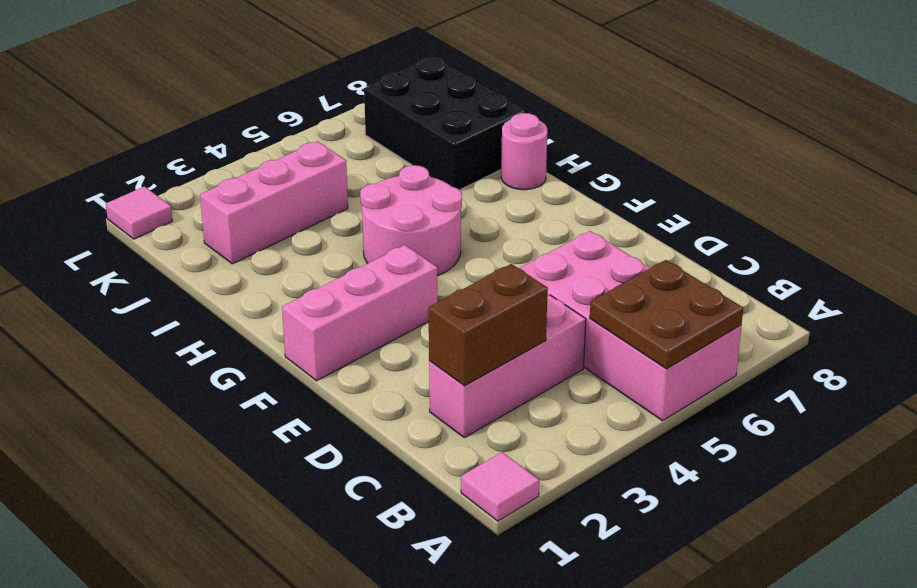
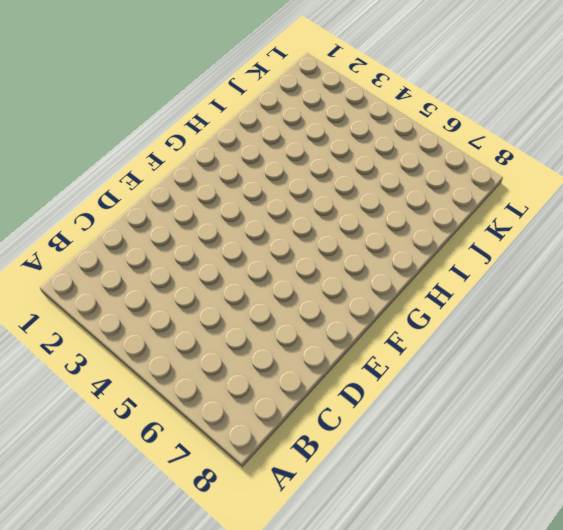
none -> pink 1x1 tile [461,452,539,521]
none -> pink 2x4 brick [520,231,742,421]

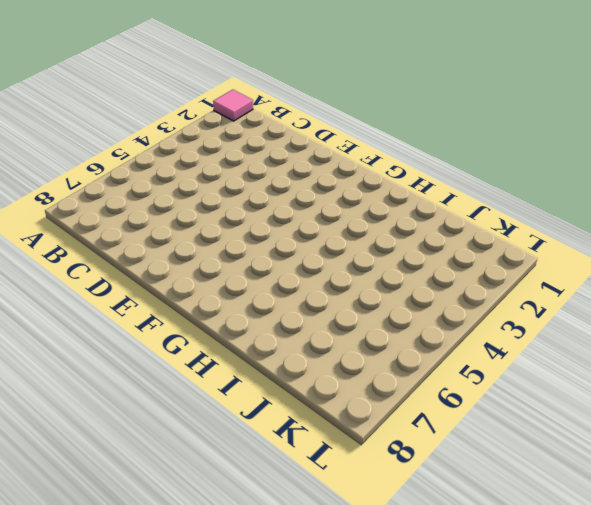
none -> pink 2x4 brick [520,231,742,421]
none -> pink 1x3 brick [429,295,586,438]

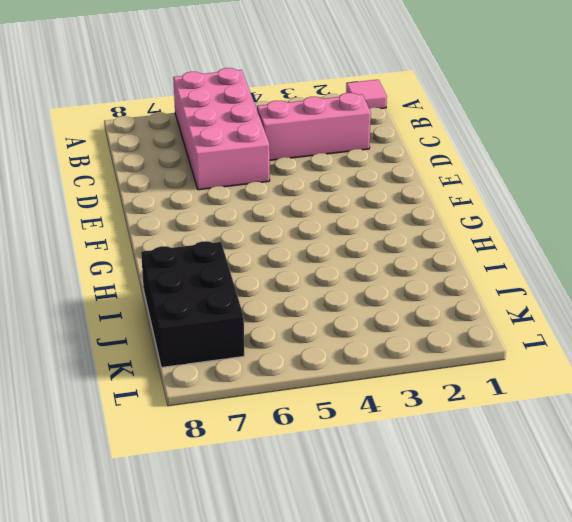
none -> pink 1x3 brick [282,245,438,381]
none -> pink 2x2 round brick [360,165,462,276]

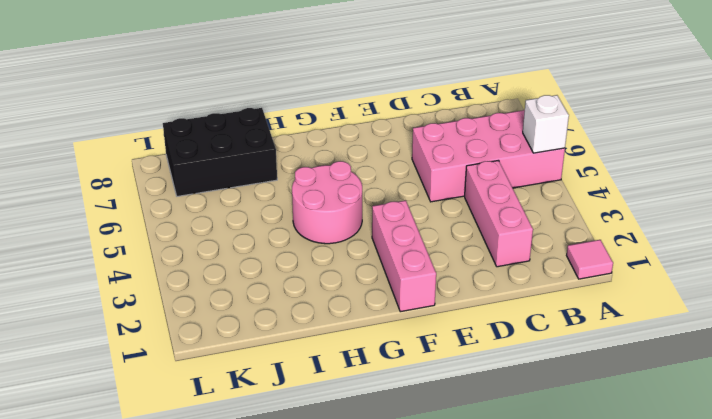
white 1x1 brick [523,95,569,153] -> brown 2x2 plate [590,260,743,369]
none -> pink 1x1 round brick [501,113,547,190]
none -> pink 1x3 brick [200,141,348,264]

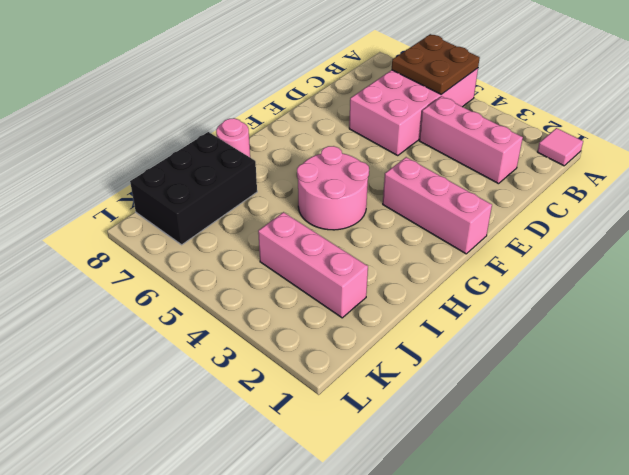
none -> pink 1x1 tile [106,186,172,239]
none -> brown 1x2 brick [429,264,548,386]

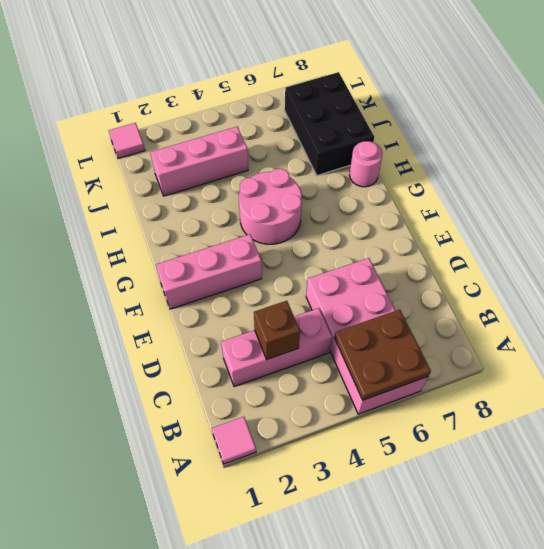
brown 1x1 brick [254,301,300,360] -> brown 1x2 brick [429,264,548,386]

